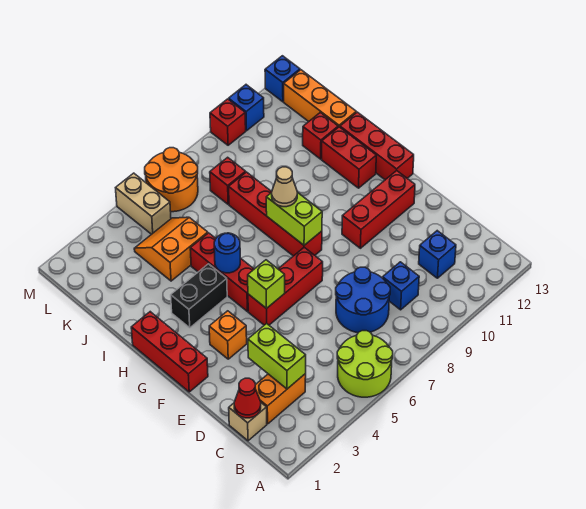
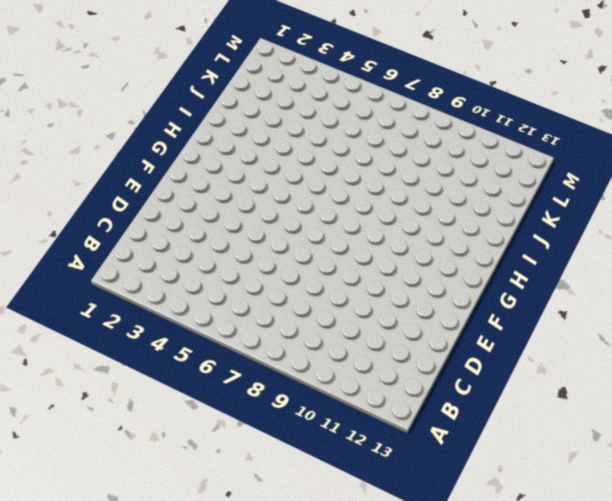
none -> lime 2x2 round brick [337,331,393,397]
none -> tan 1x1 brick [229,403,267,441]
none -> orange 1x2 brick [255,374,306,424]
none -> blue 2x2 round brick [336,267,390,333]

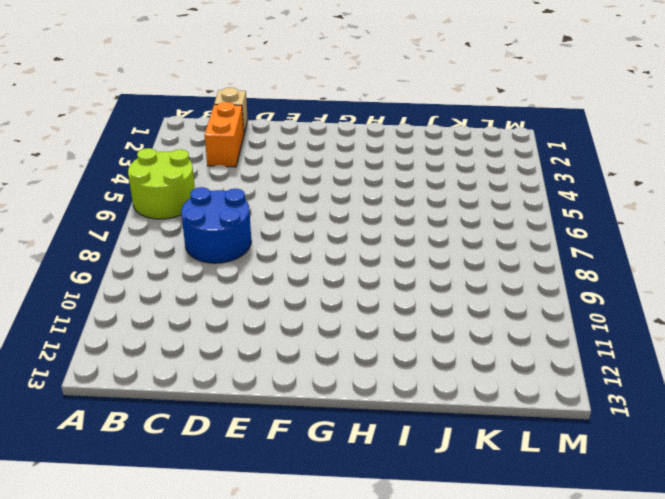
none -> blue 1x1 brick [383,262,419,310]
none -> blue 1x1 brick [419,231,456,278]
none -> red 1x3 brick [131,312,208,392]
none -> orange 1x1 brick [209,311,247,359]

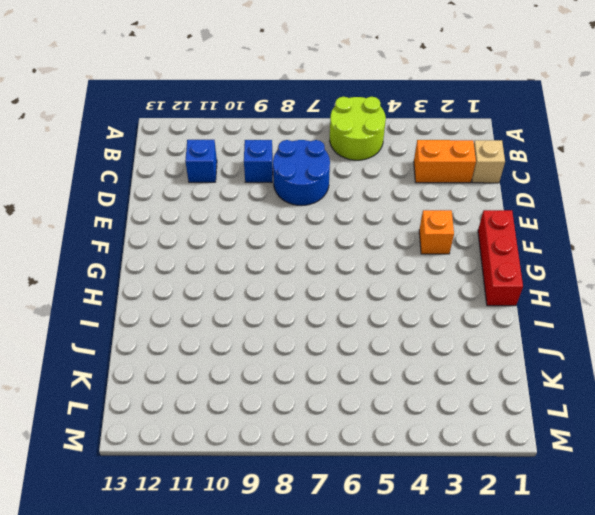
none -> red 1x3 brick [248,247,323,325]
none -> red 1x3 brick [342,171,415,248]
none -> red 1x3 brick [190,233,254,311]
none -> red 1x4 brick [229,172,322,256]

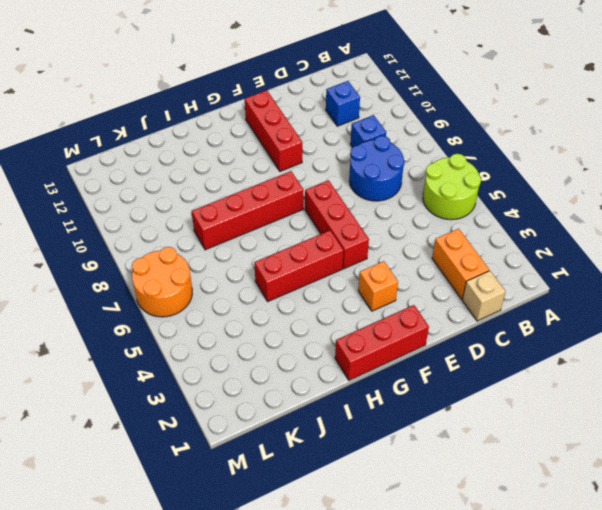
none -> red 1x3 brick [340,112,414,180]
none -> black 1x2 brick [171,264,227,328]
none -> red 1x2 brick [322,127,376,188]
none -> orange 2x2 slope [134,217,208,281]

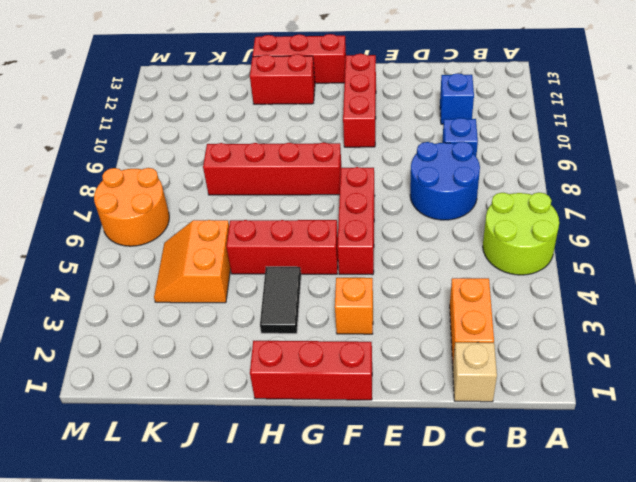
black 1x2 tile [260,267,301,334] -> black 1x2 brick [171,264,227,328]
none -> red 1x1 brick [303,113,338,159]
none -> orange 1x3 brick [284,70,356,127]
none -> red 1x1 brick [210,157,246,204]
none -> tan 1x2 brick [116,173,171,234]

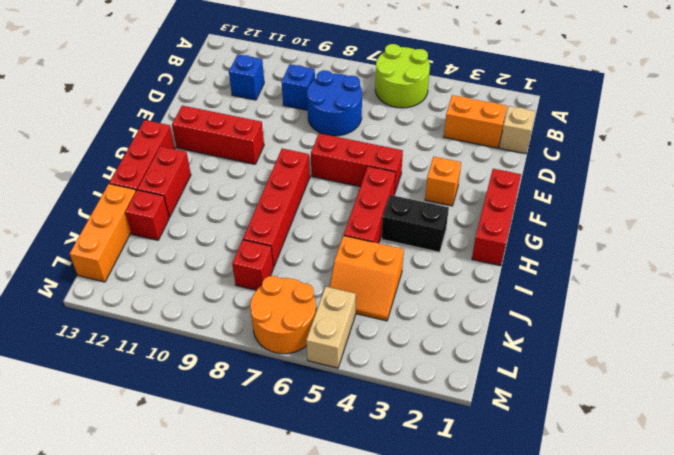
none -> red 1x1 brick [210,99,246,145]
none -> blue 1x1 brick [229,85,264,131]
none -> blue 1x1 brick [265,56,300,102]
none -> red 1x1 cone [234,378,261,418]

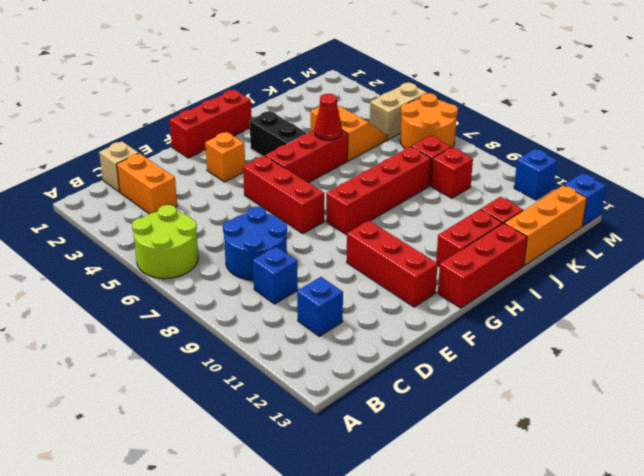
red 1x1 cone [315,94,342,140] -> red 1x1 cone moved to [234,378,261,418]
red 1x1 brick [431,147,473,198] -> red 1x1 brick moved to [210,99,246,145]
none -> lime 1x2 brick [248,323,306,389]
none -> lime 1x1 brick [248,260,285,309]
none -> lime 1x2 brick [266,192,322,245]
none -> blue 1x1 round brick [214,233,240,273]

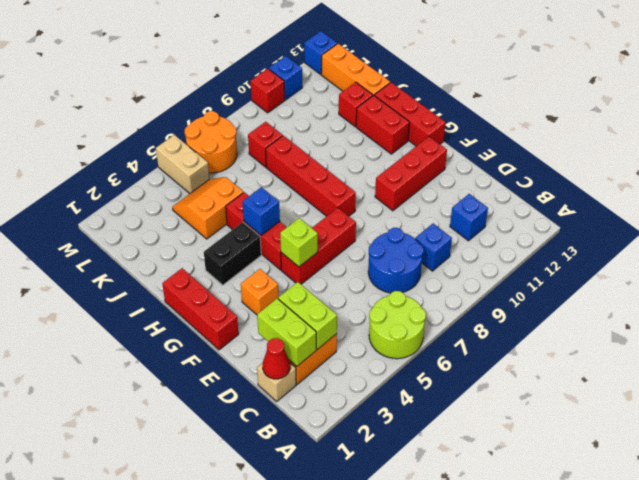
lime 1x2 brick [257,298,316,366] -> lime 1x2 brick moved to [266,192,322,245]
blue 1x1 brick [242,187,280,235] -> blue 1x1 round brick [214,233,240,273]
none -> tan 1x1 cone [272,167,297,207]

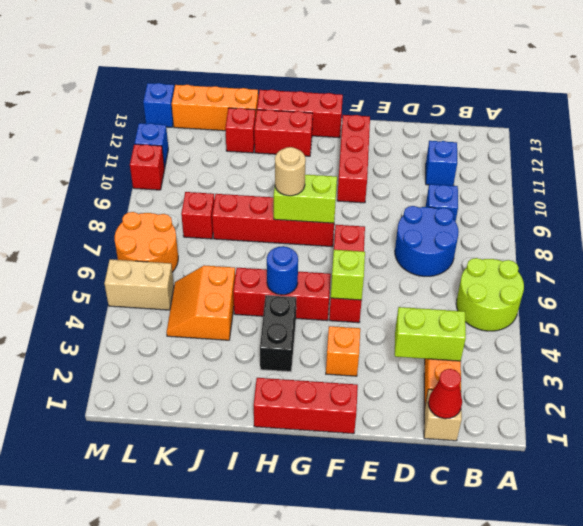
tan 1x1 round brick [275,147,306,196] -> tan 1x1 cone [272,167,297,207]

